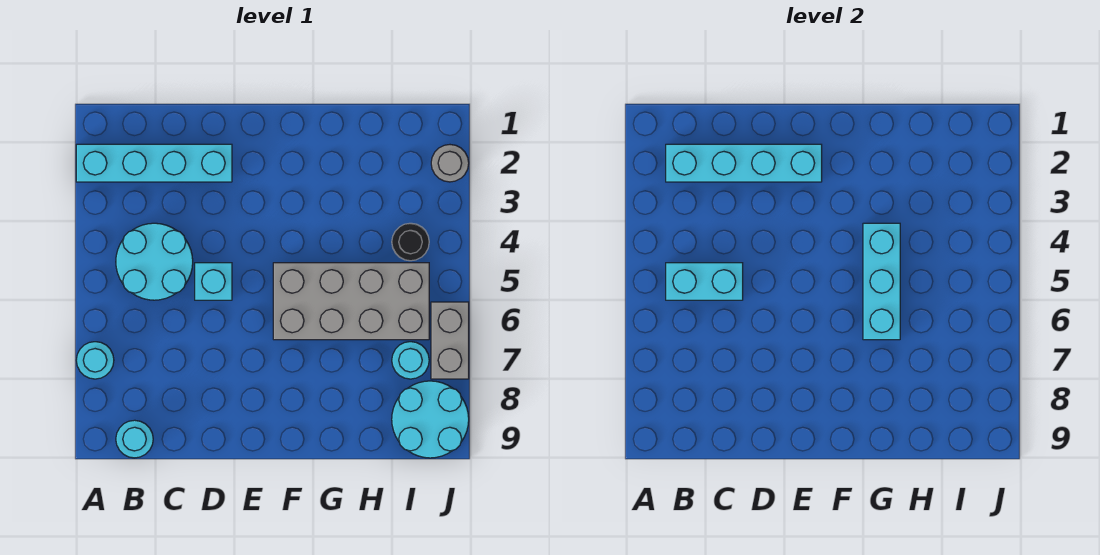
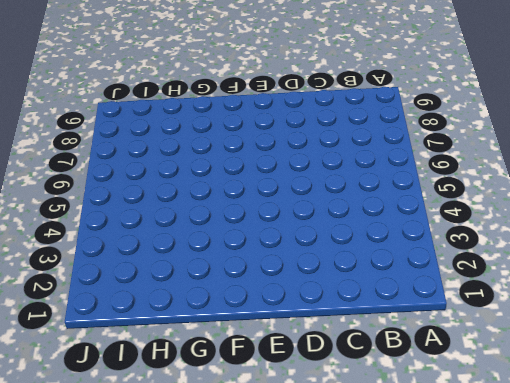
none -> cyan 1x4 brick [76,144,232,182]
none -> cyan 1x1 round brick [76,342,114,379]
none -> cyan 2x2 round brick [116,223,193,300]

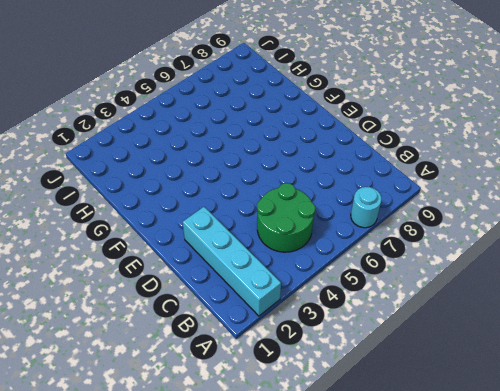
green 2x2 round brick [257,183,315,252] -> cyan 2x2 round brick [116,223,193,300]
none -> cyan 1x1 round brick [116,420,153,458]
none -> cyan 1x1 brick [195,263,232,300]
none -> grey 2x4 brick [273,263,429,340]

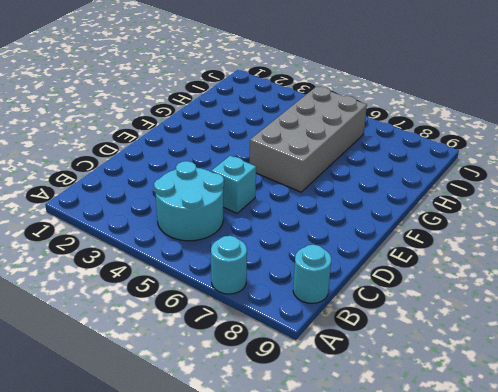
none -> cyan 1x4 brick [76,144,232,182]
none -> black 1x1 round brick [392,223,429,261]
none -> cyan 1x1 round brick [392,342,429,379]

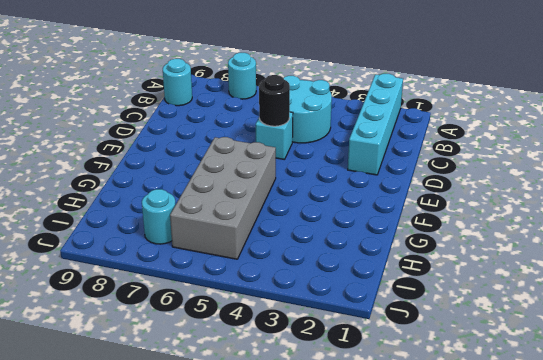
black 1x1 round brick [259,75,290,126] -> black 1x1 round brick moved to [392,223,429,261]
none -> cyan 2x2 round brick [392,381,469,458]
none -> grey 1x1 round brick [431,145,469,182]
none -> grey 1x2 brick [431,302,469,379]

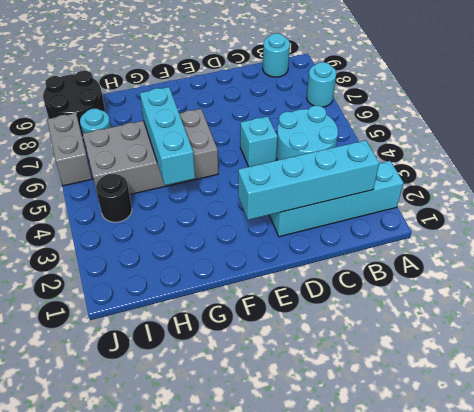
black 2x2 round brick [43,70,105,138] -> cyan 2x2 round brick [392,381,469,458]
none -> grey 1x1 round brick [431,145,469,182]
none -> cyan 1x2 brick [666,263,743,300]

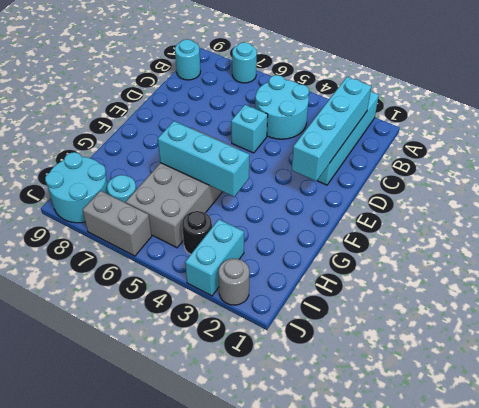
cyan 1x2 brick [185,219,244,296] -> cyan 1x2 brick moved to [666,263,743,300]

